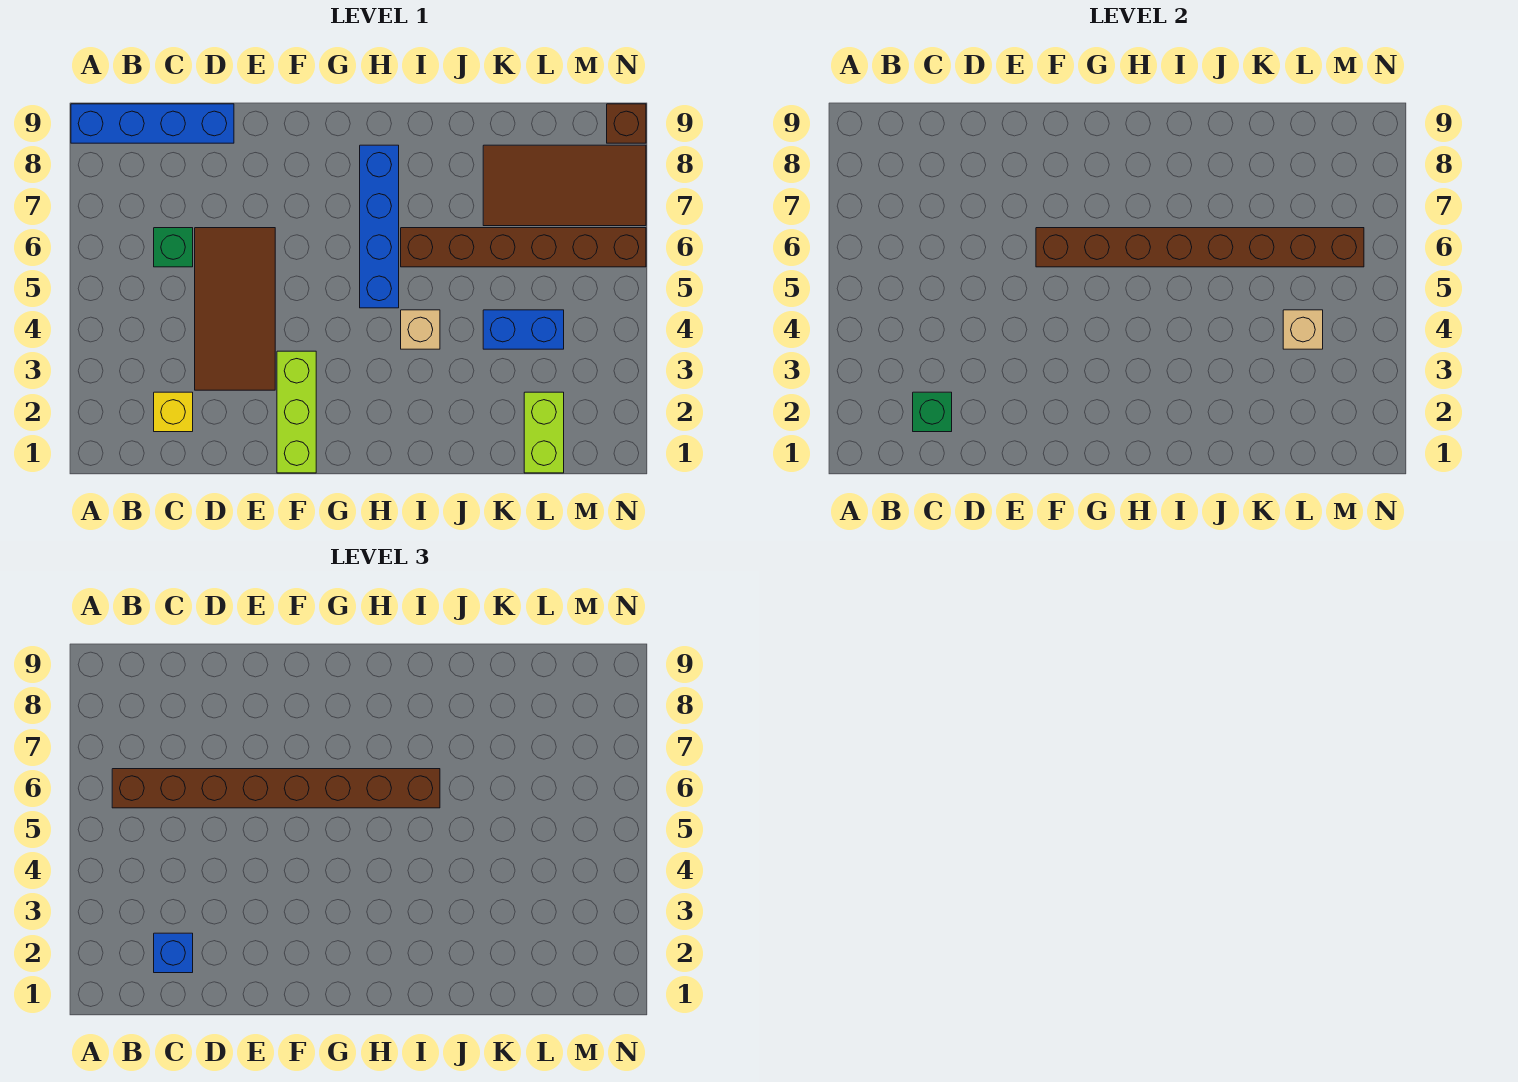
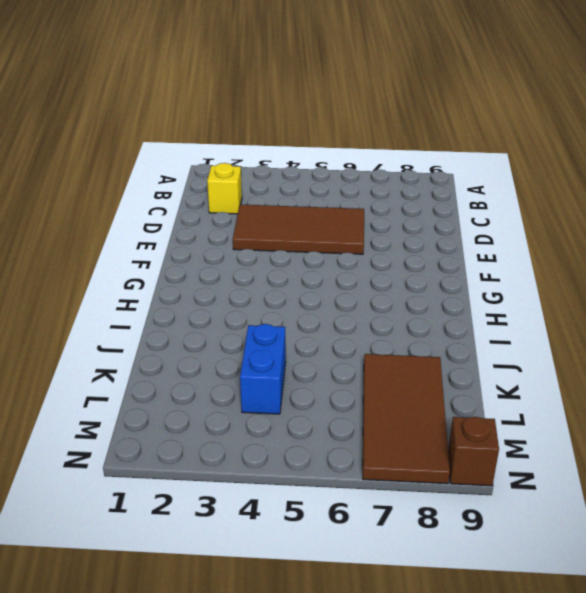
none -> blue 1x4 brick [71,104,234,143]
none -> green 1x1 brick [154,228,193,267]
none -> lime 1x3 brick [277,351,316,473]

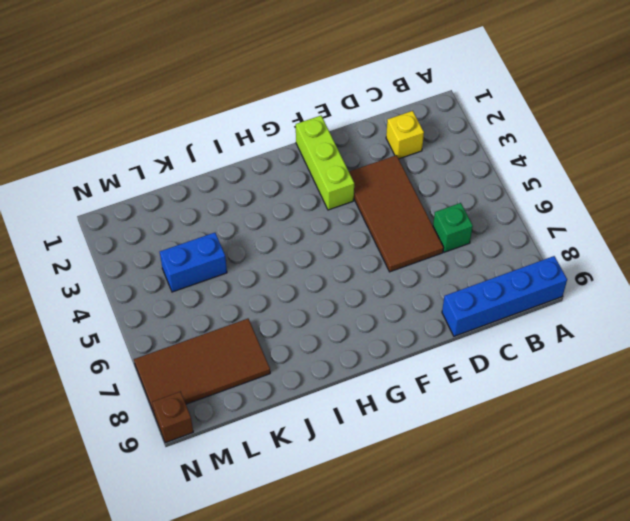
none -> blue 1x4 brick [360,145,399,308]
none -> tan 1x1 brick [401,310,440,349]
none -> brown 1x6 brick [401,228,646,267]

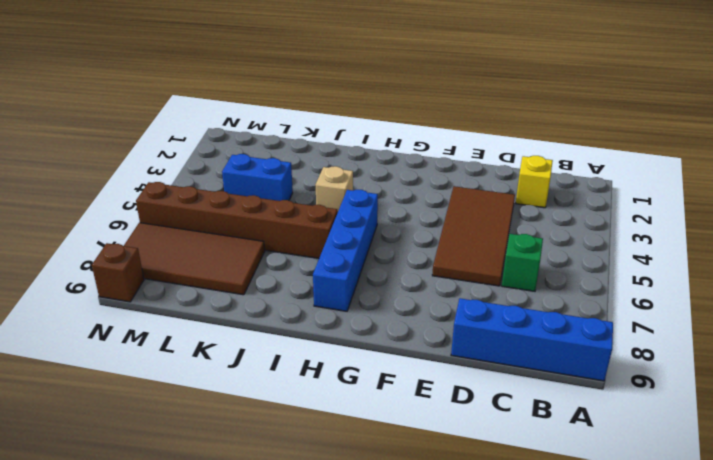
none -> lime 1x3 brick [277,351,316,473]
none -> lime 1x2 brick [524,392,564,473]
none -> green 1x1 brick [913,392,952,432]

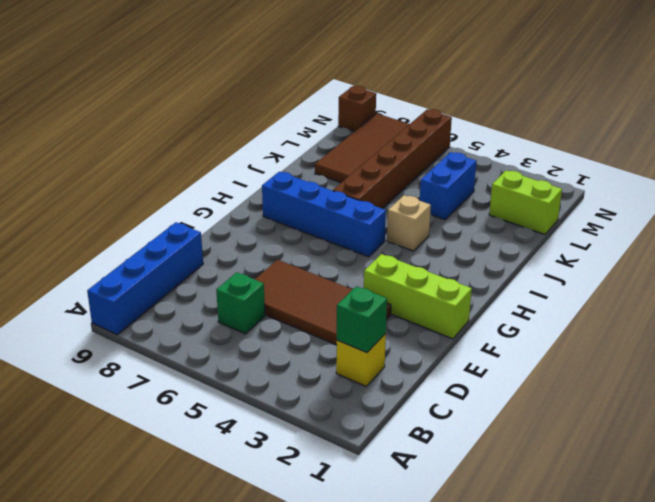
none -> brown 1x8 brick [1036,228,1364,267]
none -> tan 1x1 brick [1283,310,1323,349]
none -> brown 1x8 brick [112,769,440,808]

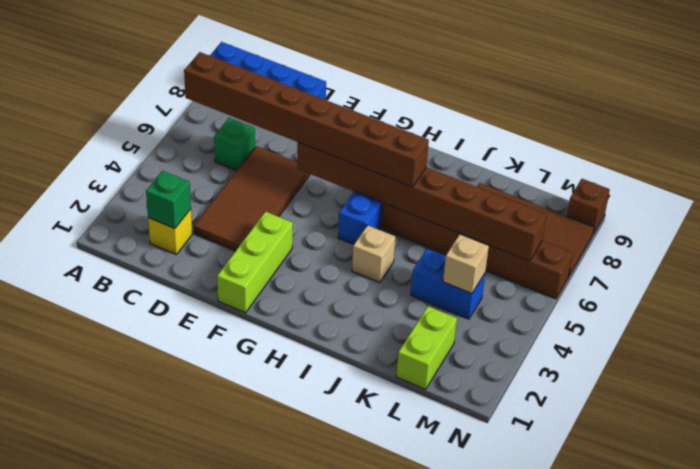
none -> blue 1x1 brick [154,933,193,973]

